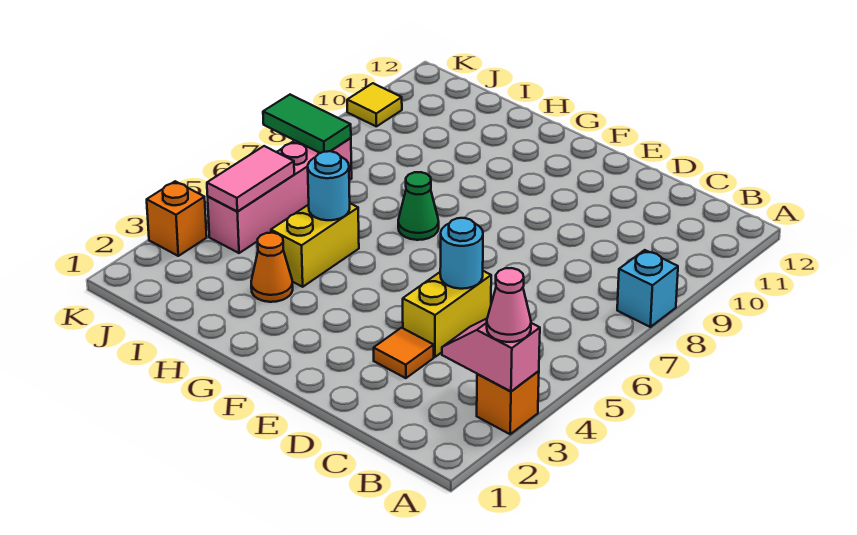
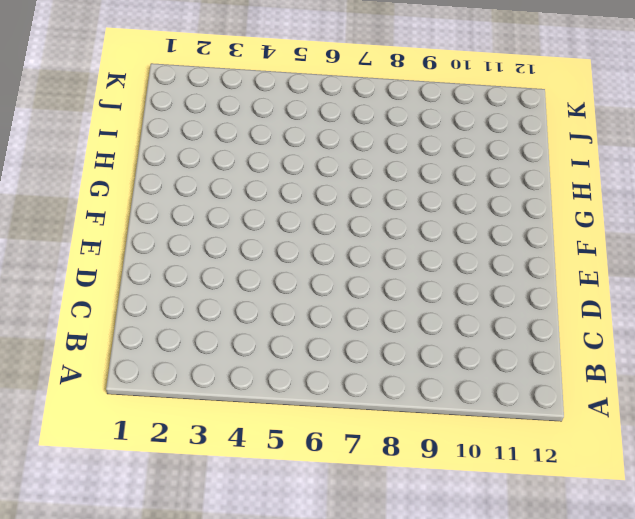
none -> orange 1x1 brick [477,371,539,434]
none -> cyan 1x1 brick [617,250,678,327]
none -> orange 1x1 tile [374,328,434,378]

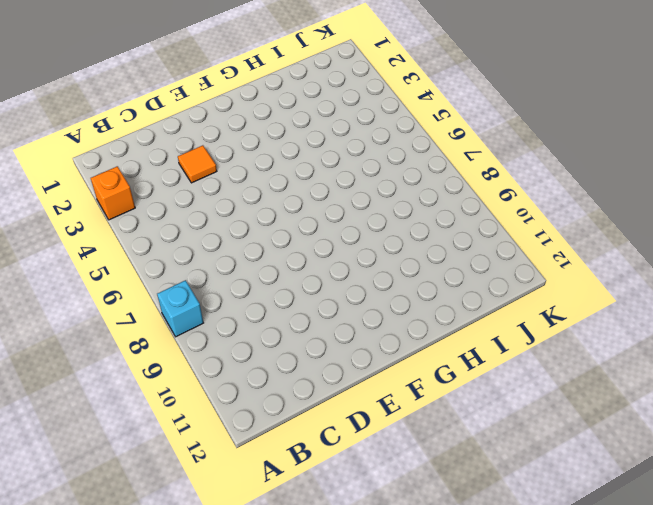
none -> yellow 1x2 brick [403,271,491,357]
none -> green 1x1 cone [398,172,439,240]
none -> orange 1x1 cone [251,233,293,302]

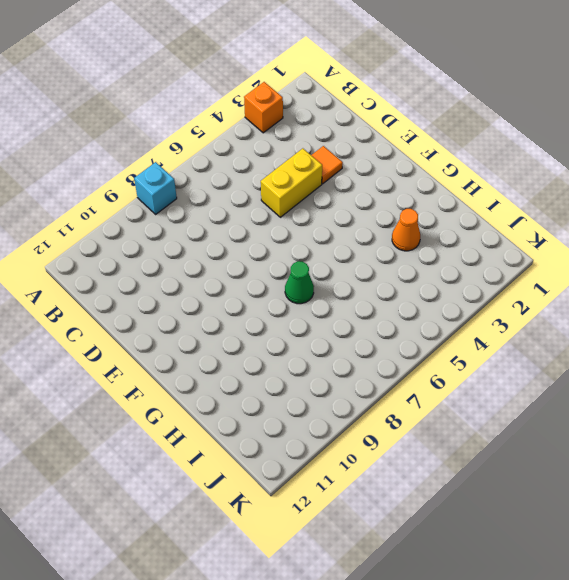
none -> yellow 1x2 brick [271,203,359,287]
none -> pink 1x4 brick [208,138,352,253]
none -> orange 1x1 brick [147,181,207,256]

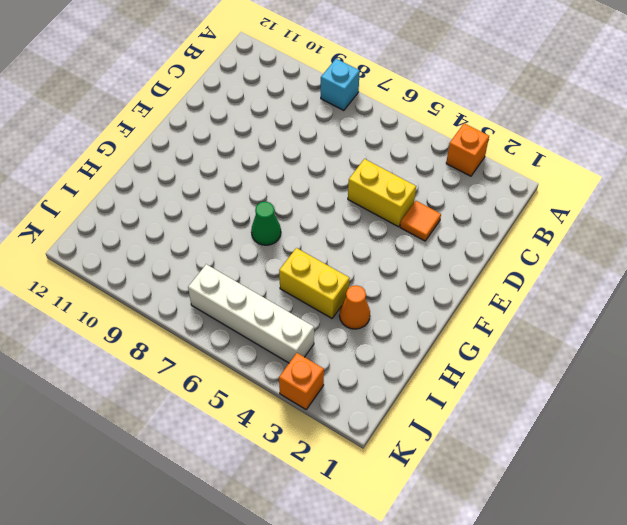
white 1x4 brick [188,264,314,363] -> pink 1x4 brick [208,138,352,253]
none -> yellow 1x1 tile [347,83,402,126]
none -> pink 1x2 slope [442,319,540,391]
none -> cyan 1x1 round brick [440,218,483,289]

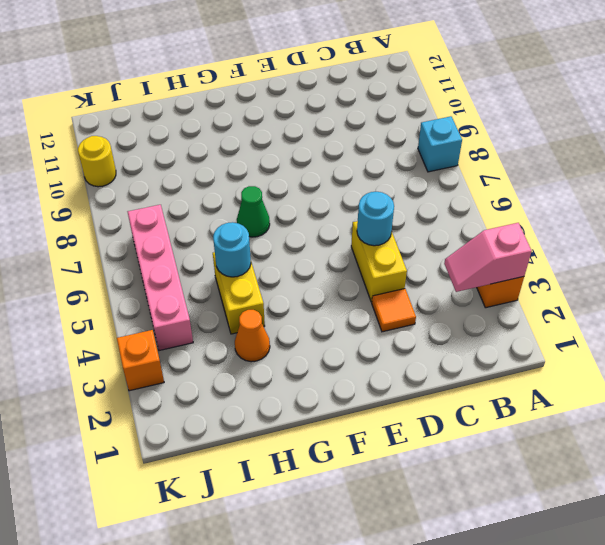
yellow 1x1 round brick [78,136,116,187] -> yellow 1x1 tile [347,83,402,126]
none -> pink 1x2 tile [207,146,294,211]
none -> green 1x2 tile [263,95,351,153]
none -> pink 1x1 cone [487,268,531,342]

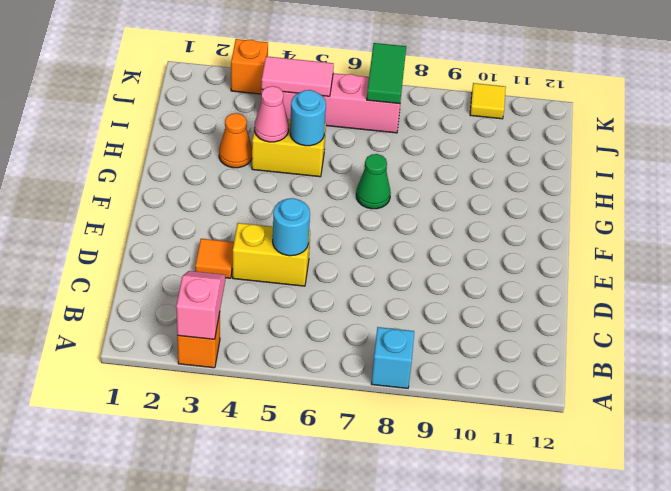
pink 1x1 cone [254,86,289,142] -> pink 1x1 cone moved to [487,268,531,342]

